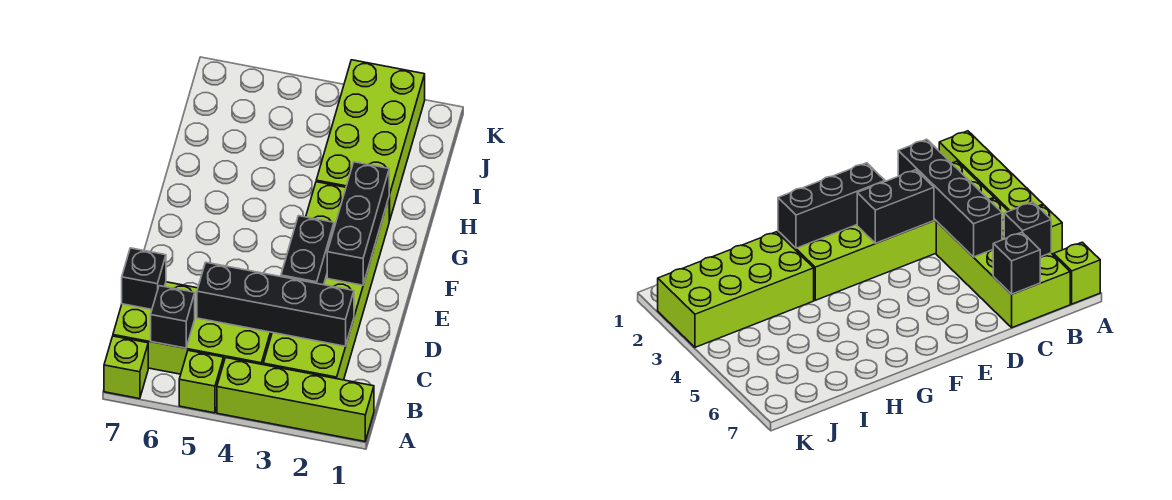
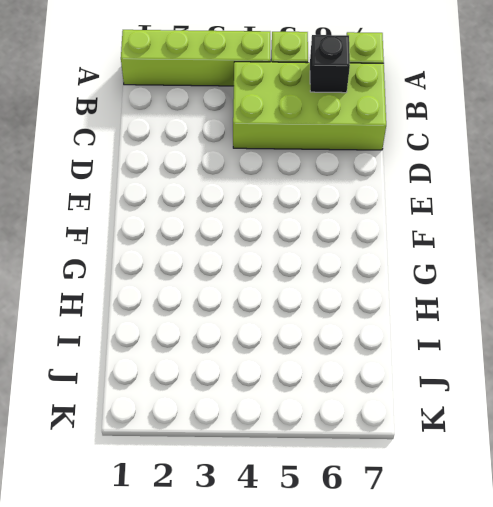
none -> lime 2x6 brick [263,182,389,380]
none -> lime 2x4 brick [316,60,425,221]

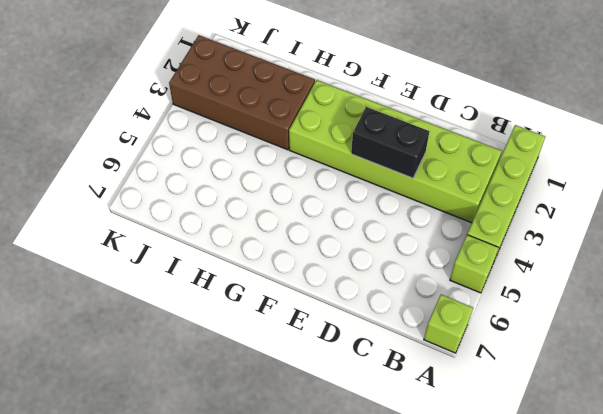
brown 2x4 brick [169,35,315,150] -> lime 2x4 brick [316,60,425,221]
none -> lime 2x4 brick [113,282,272,374]
none -> black 1x1 brick [151,286,195,348]

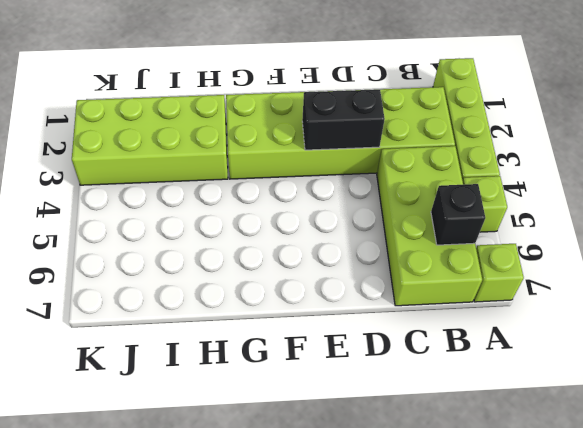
none -> black 1x4 brick [197,262,354,346]
none -> black 1x1 brick [122,248,166,309]

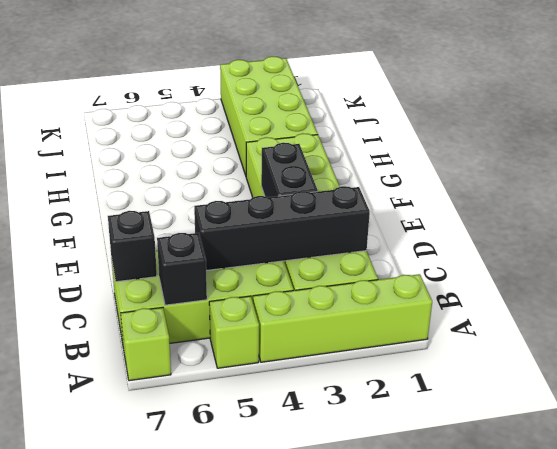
none -> black 1x3 brick [327,162,389,285]

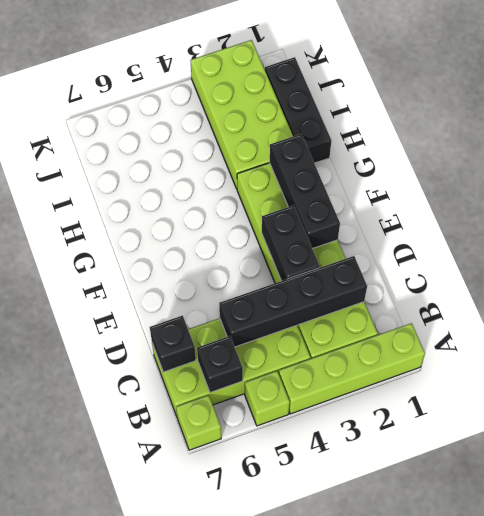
black 1x3 brick [265,57,331,163] -> none

